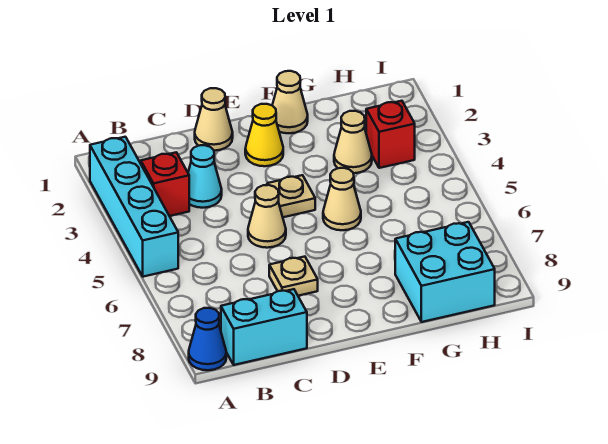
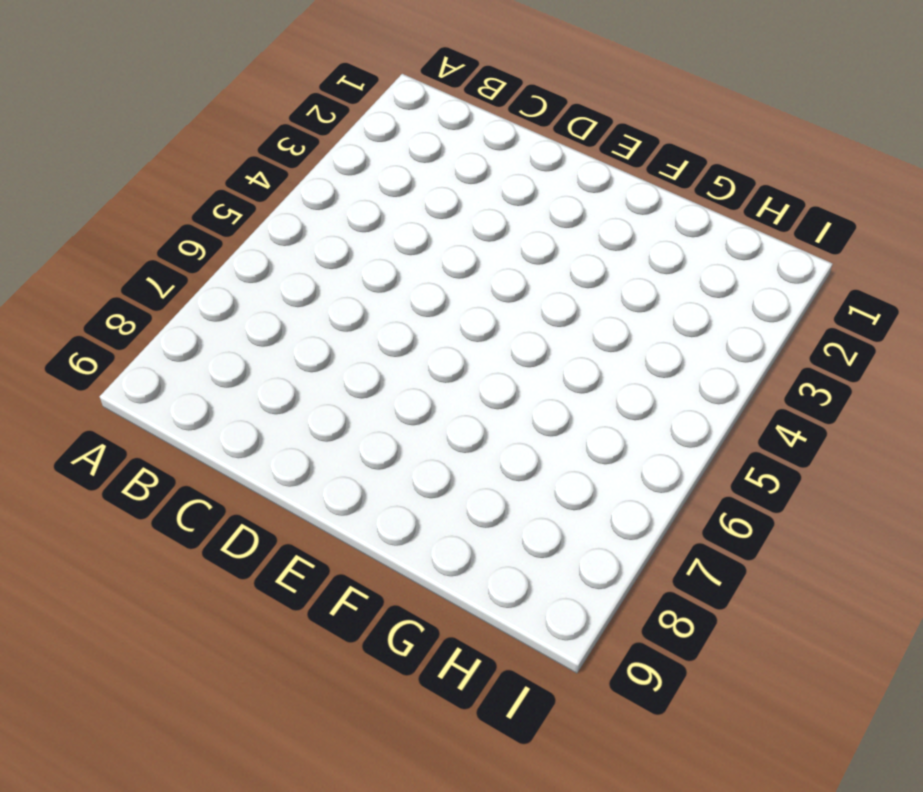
none -> cyan 1x4 brick [90,137,178,277]
none -> blue 1x1 cone [189,308,226,370]
none -> red 1x1 brick [141,152,189,216]

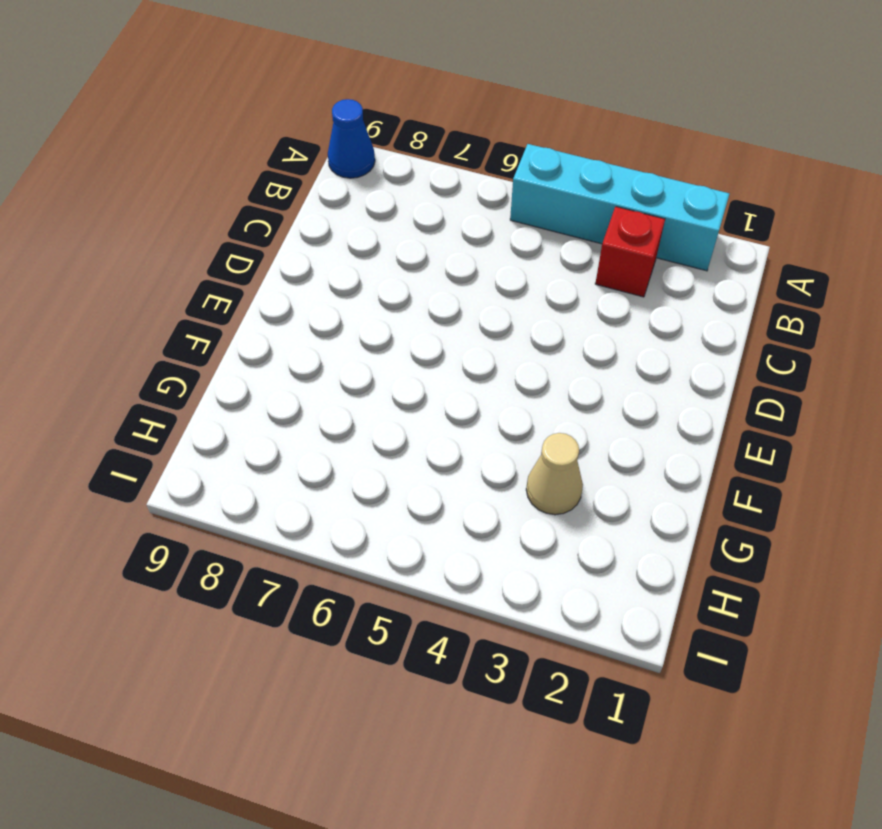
none -> cyan 1x2 brick [221,289,307,365]
none -> cyan 1x1 cone [188,145,222,208]
none -> tan 1x1 cone [195,88,233,151]

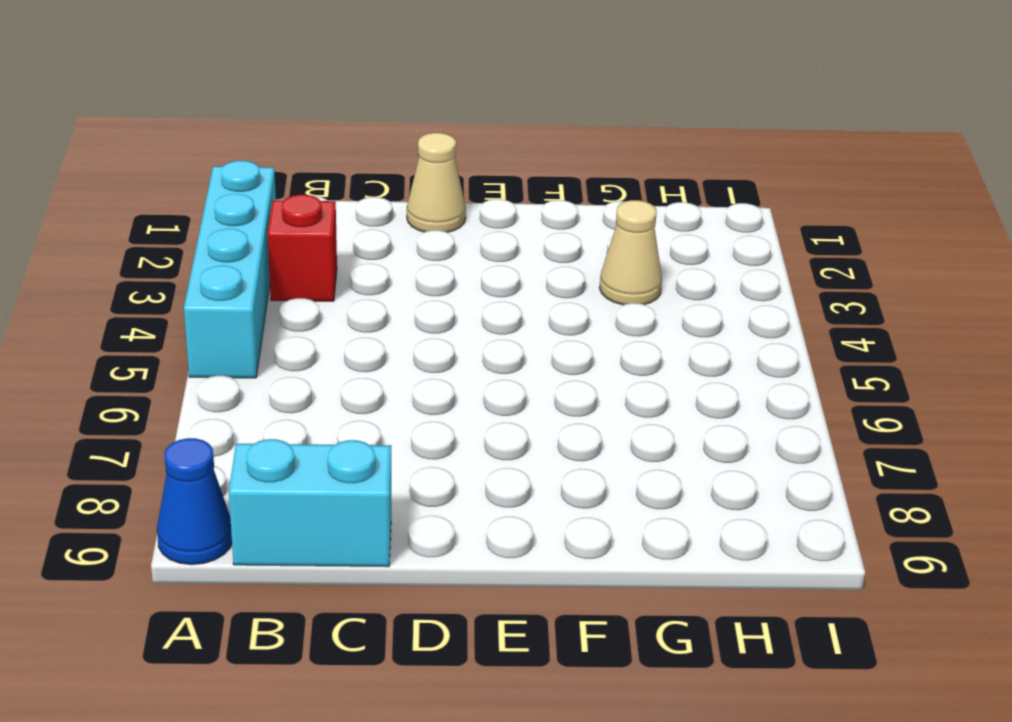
none -> cyan 1x1 cone [188,145,222,208]
none -> tan 1x1 cone [248,185,286,248]
none -> tan 1x1 plate [269,257,318,296]

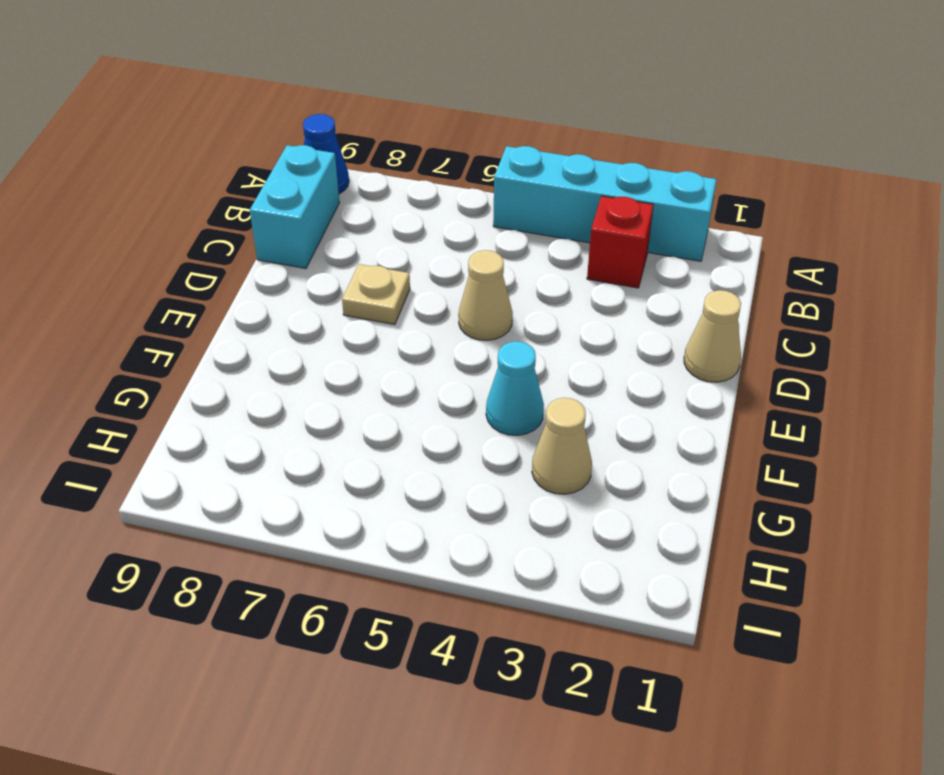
cyan 1x1 cone [486,341,544,435] -> cyan 1x1 cone moved to [188,145,222,208]
none -> yellow 1x1 cone [245,104,283,166]
none -> tan 1x1 plate [267,175,315,217]
none -> tan 1x1 cone [272,71,308,133]

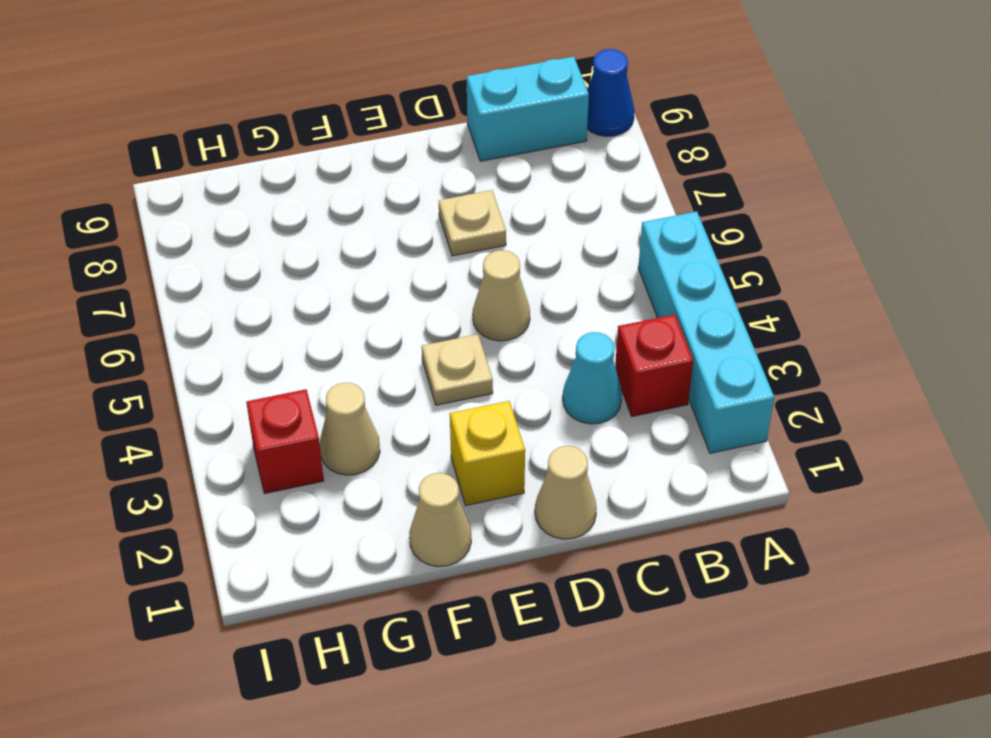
yellow 1x1 brick [450,401,525,505] -> yellow 1x1 cone [245,104,283,166]
none -> tan 1x1 cone [323,168,361,230]
none -> cyan 2x2 brick [395,222,495,322]

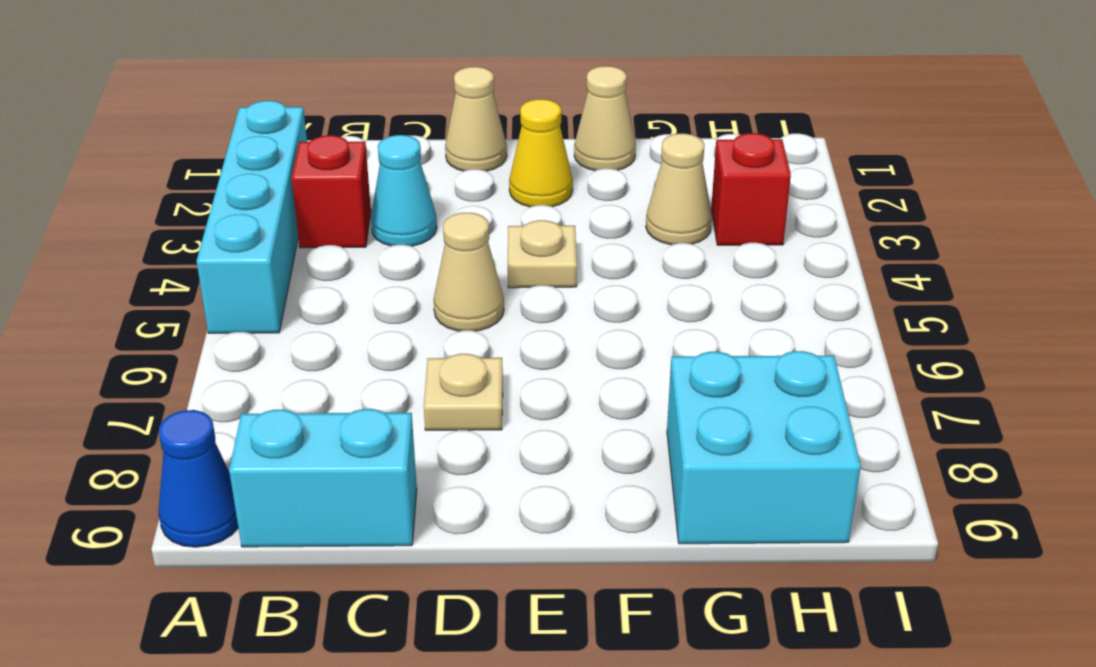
none -> tan 1x1 cone [323,168,361,230]

